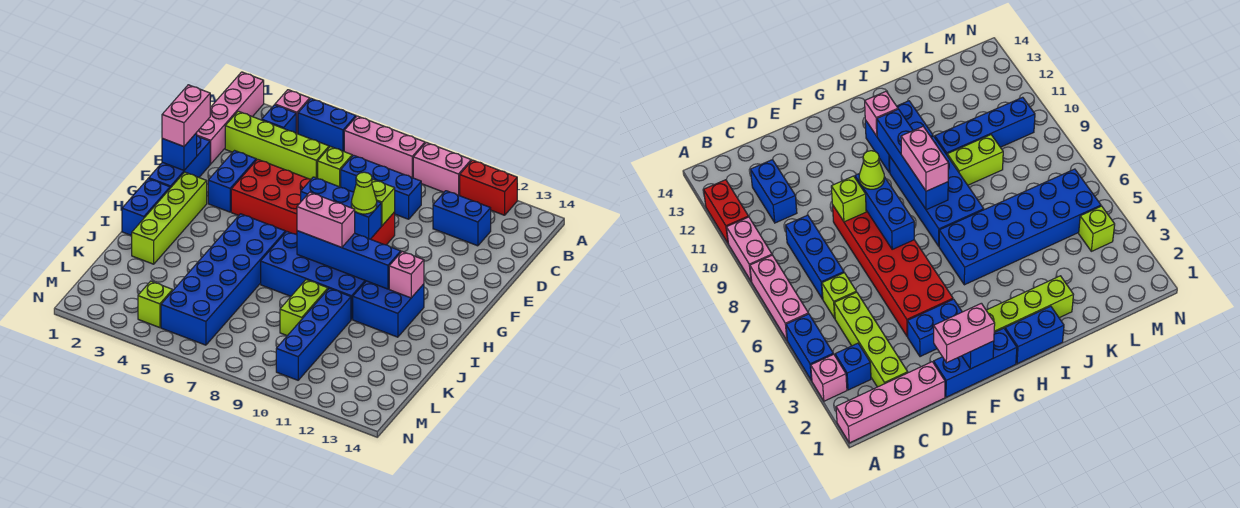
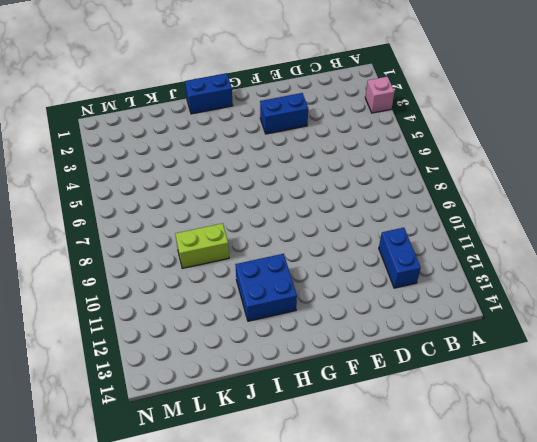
none -> pink 1x4 brick [197,72,264,164]
none -> blue 1x2 brick [298,99,356,151]
none -> pink 1x3 brick [344,116,425,178]
none -> pink 1x2 brick [413,142,471,196]

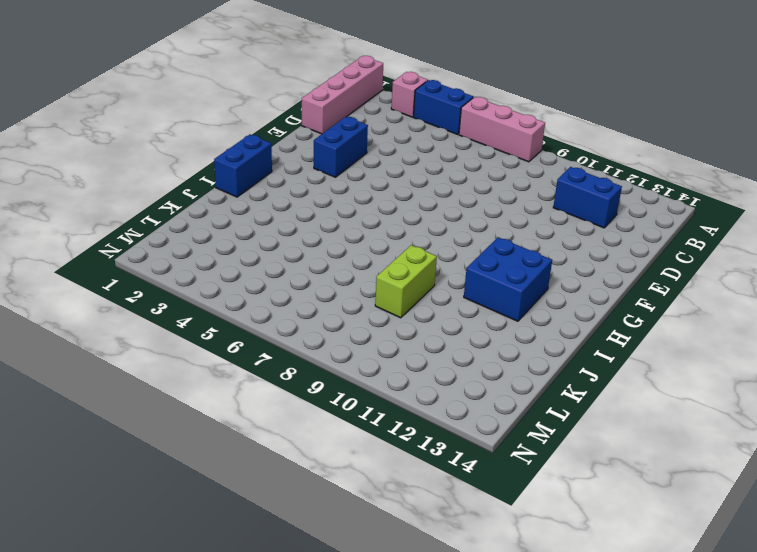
none -> pink 1x2 brick [413,142,471,196]
none -> red 1x2 brick [460,160,517,215]
none -> blue 1x1 brick [262,105,296,133]
none -> lime 1x4 brick [225,111,329,179]

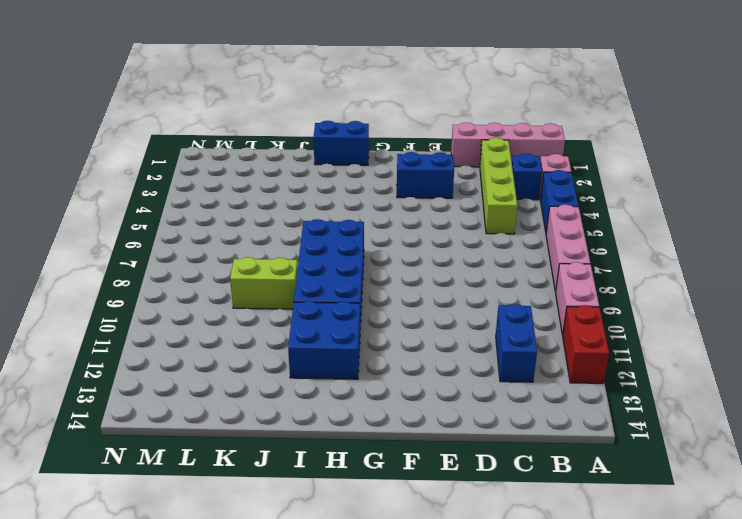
none -> lime 1x1 brick [318,147,352,187]
none -> blue 1x3 brick [341,155,421,219]
none -> blue 1x3 brick [149,136,210,188]
none -> red 2x6 brick [231,159,395,245]

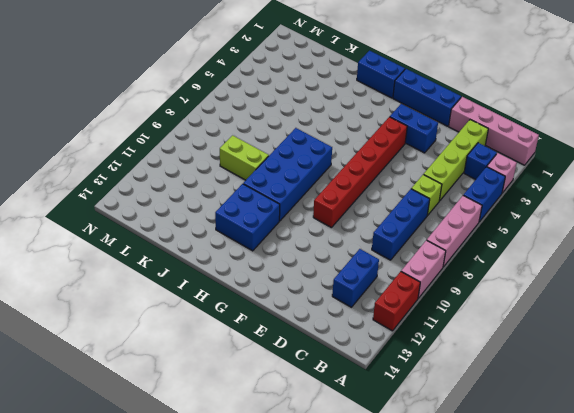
red 1x6 brick [313,117,407,228] -> red 2x6 brick [231,159,395,245]
none -> lime 1x4 brick [132,172,207,264]
none -> blue 2x6 brick [161,214,285,345]
none -> blue 1x4 brick [276,288,351,380]
none -> lime 1x1 brick [138,281,173,328]

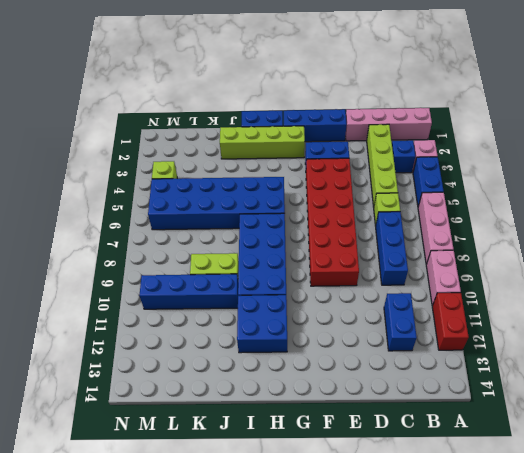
none -> lime 1x1 brick [372,180,395,226]
none -> blue 1x1 brick [162,133,197,170]
none -> blue 1x3 brick [301,177,381,239]
none -> blue 1x4 brick [297,231,401,289]

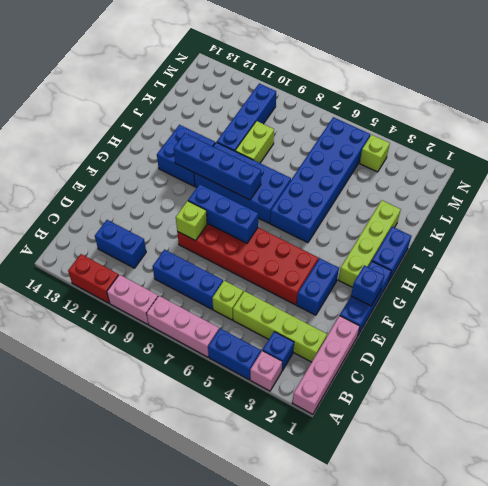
none -> pink 1x1 brick [389,252,424,298]
none -> pink 1x2 brick [162,85,210,147]
none -> lime 1x1 cone [351,172,377,214]
none -> pink 1x2 brick [297,192,355,248]

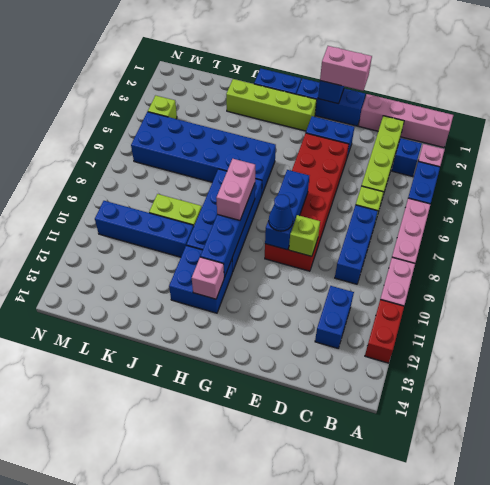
blue 1x1 cone [269,195,293,231] -> lime 1x1 cone [351,172,377,214]

